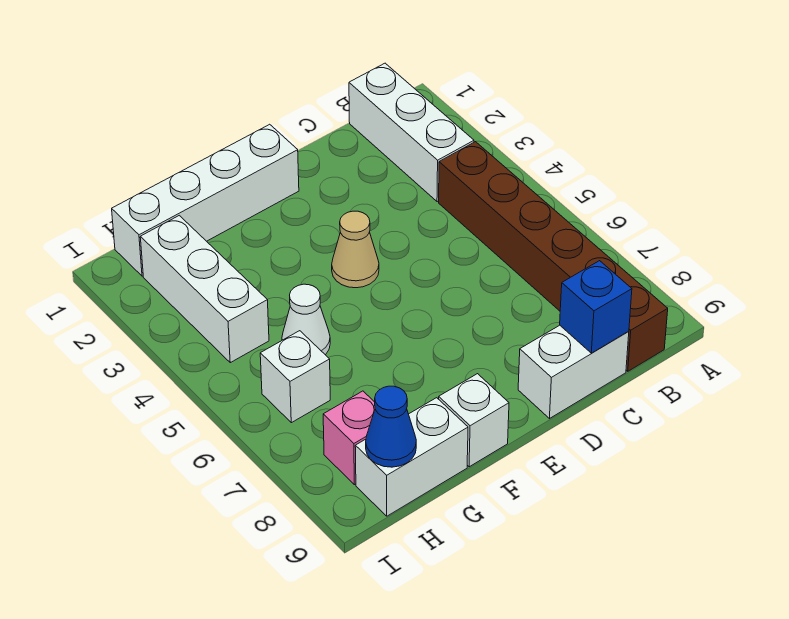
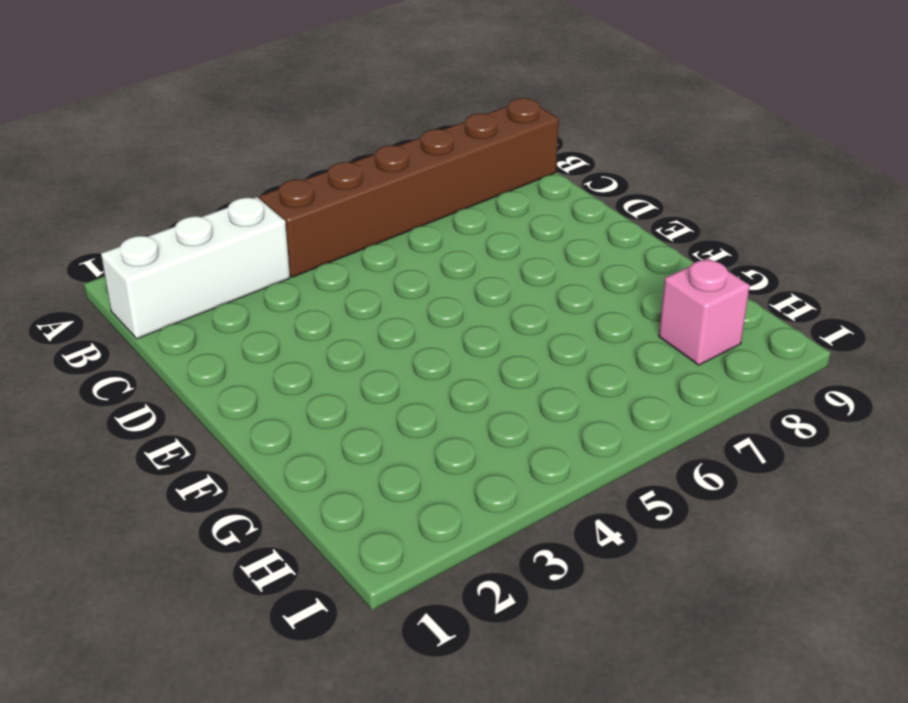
none -> white 1x2 brick [518,325,629,419]
none -> white 1x4 brick [112,124,299,276]
none -> tan 1x1 cone [332,211,379,288]

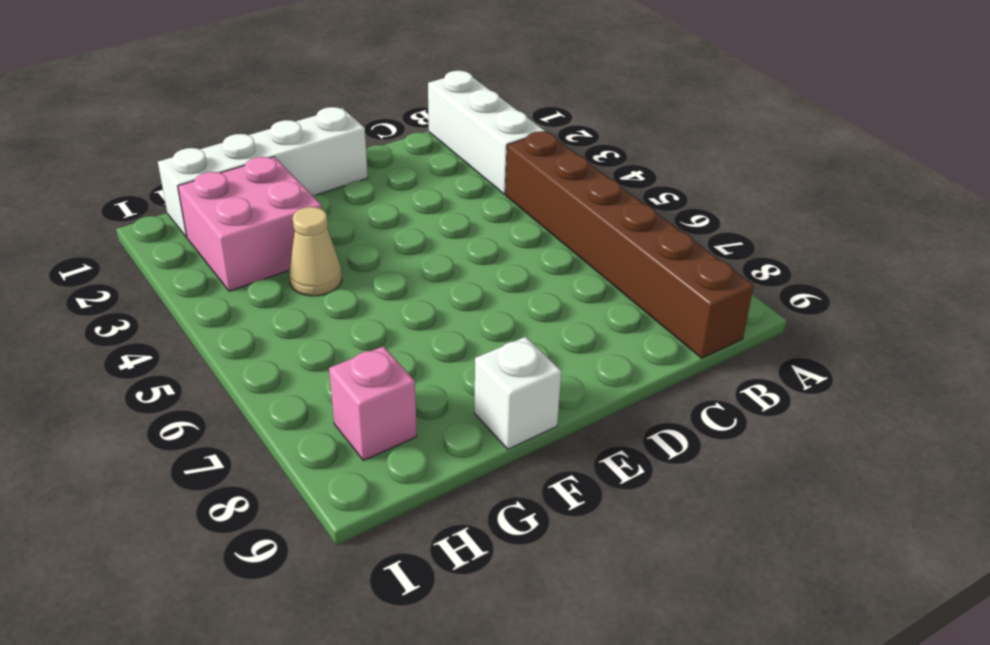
pink 2x2 brick [178,157,322,291] -> white 1x3 brick [140,216,269,363]
tan 1x1 cone [289,207,342,296] -> tan 1x1 cone moved to [332,211,379,288]
none -> white 1x2 brick [518,325,629,419]
none -> white 1x1 cone [282,284,330,355]
none -> white 1x2 brick [355,398,468,516]

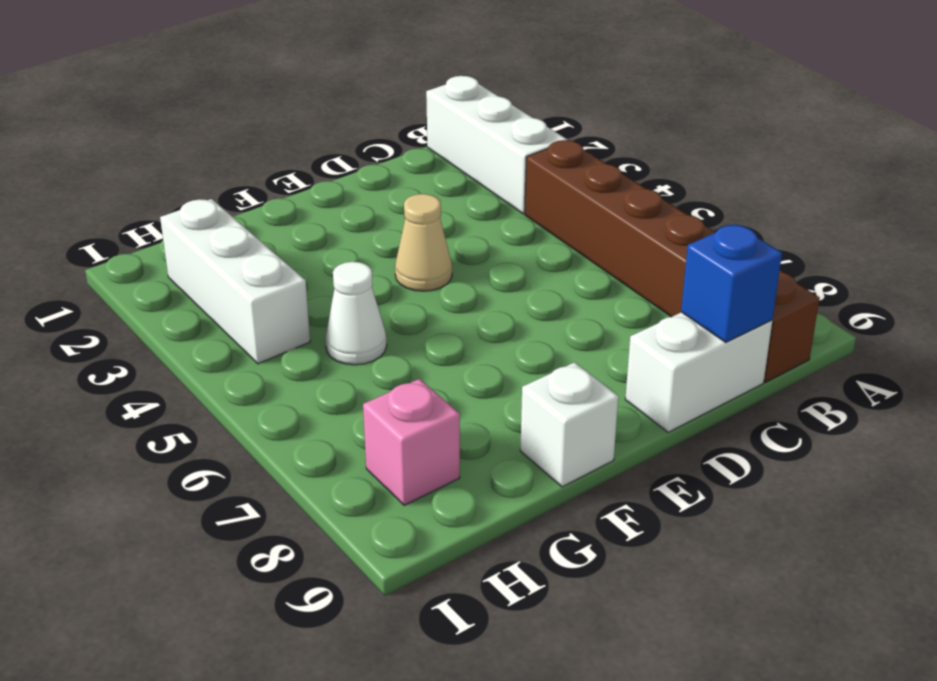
none -> white 1x4 brick [112,124,299,276]
none -> white 1x2 brick [355,398,468,516]
none -> white 1x1 brick [260,331,330,423]

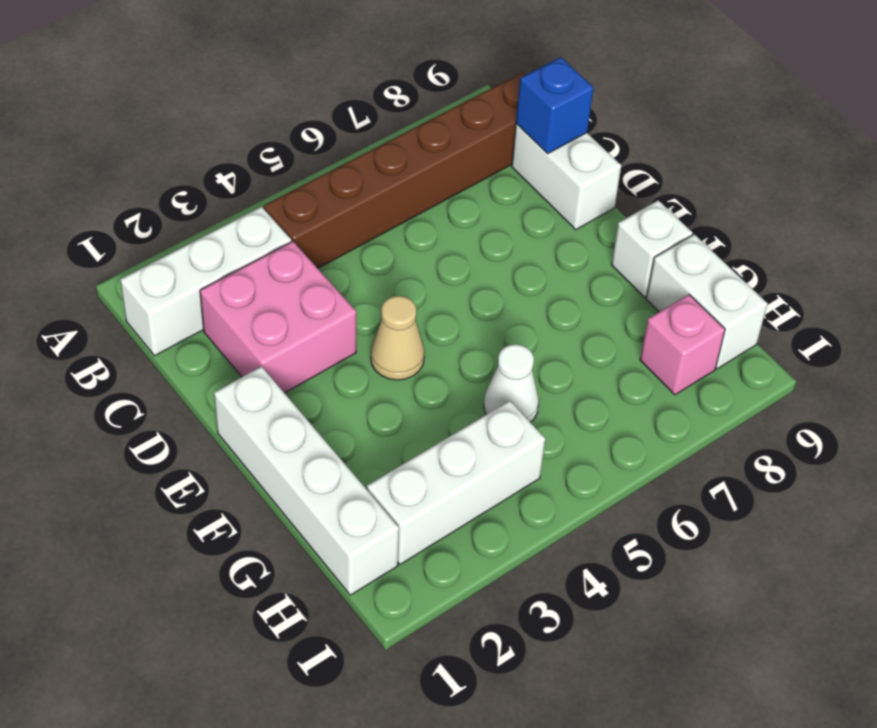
pink 2x2 brick [200,241,356,393] -> none
none -> white 1x1 brick [260,331,330,423]
none -> blue 1x1 cone [366,386,416,467]

